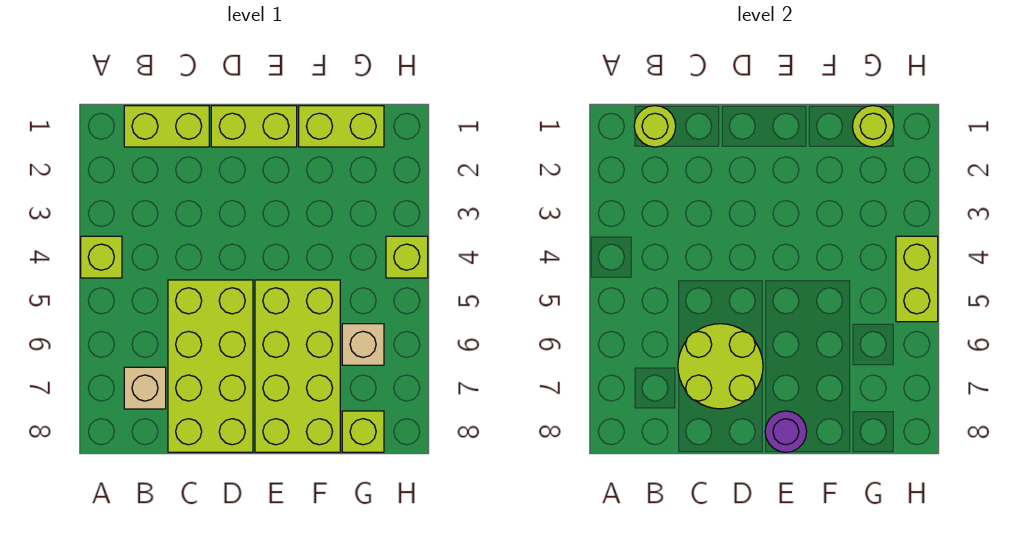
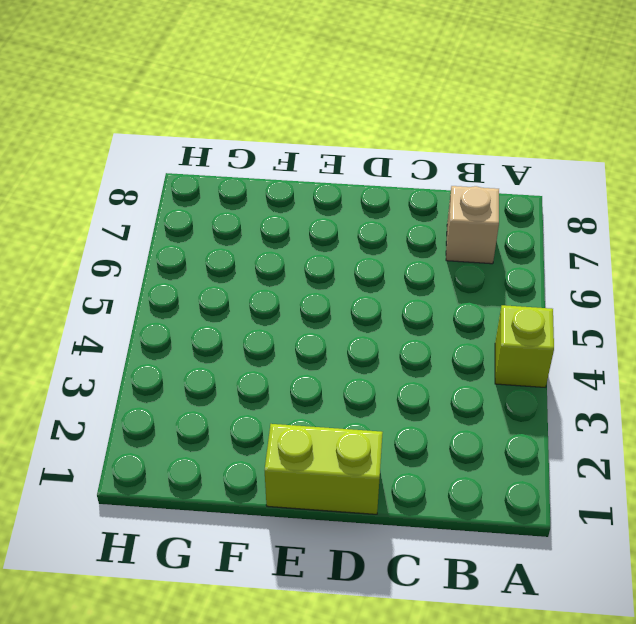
none -> lime 1x2 brick [124,106,209,147]
none -> lime 2x4 brick [168,280,253,452]
none -> lime 2x4 brick [255,280,340,452]

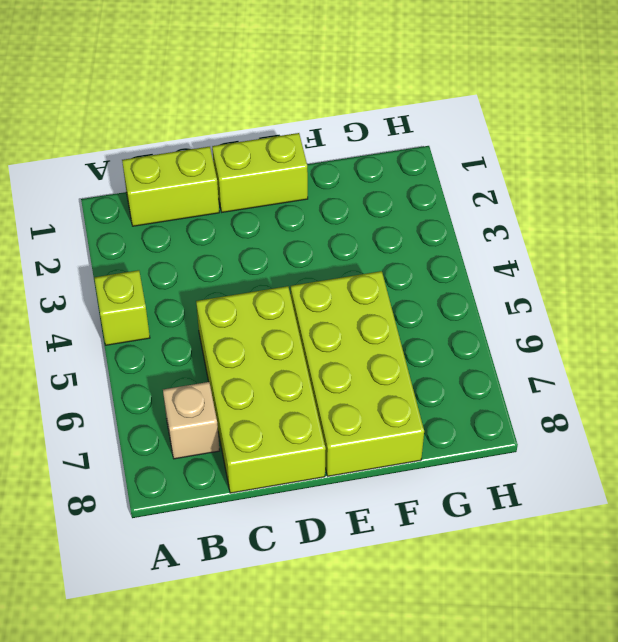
none -> lime 1x2 brick [299,106,384,147]
none -> tan 1x1 brick [342,324,384,365]
none -> lime 1x1 brick [342,411,384,452]

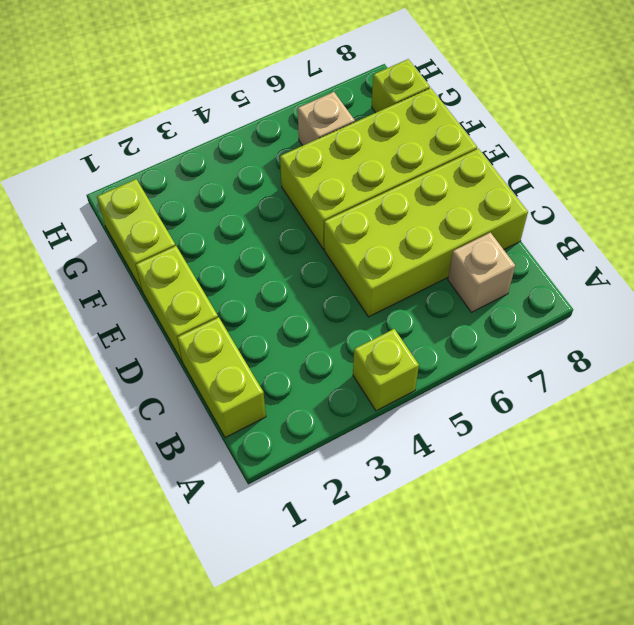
none -> lime 1x1 brick [386,236,428,278]
none -> lime 1x1 round brick [634,106,676,147]
none -> lime 2x2 round brick [678,324,763,409]

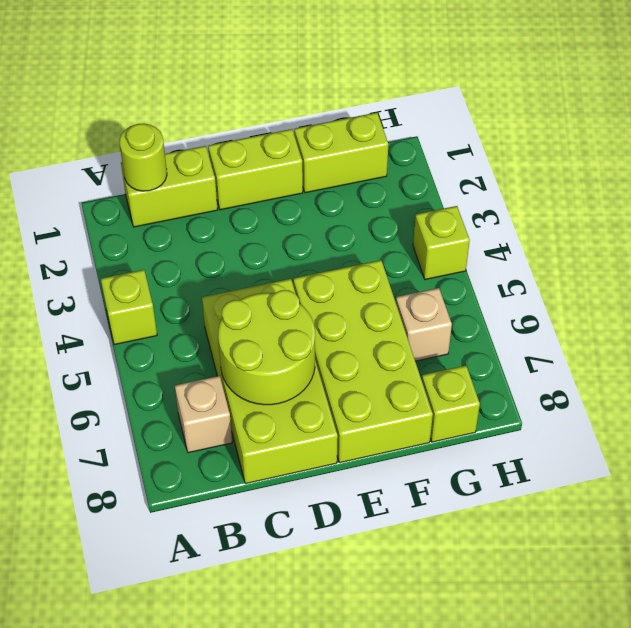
none -> purple 1x1 round brick [765,411,807,452]
none -> lime 1x1 round brick [852,106,894,147]
none -> lime 1x2 brick [896,236,938,322]

